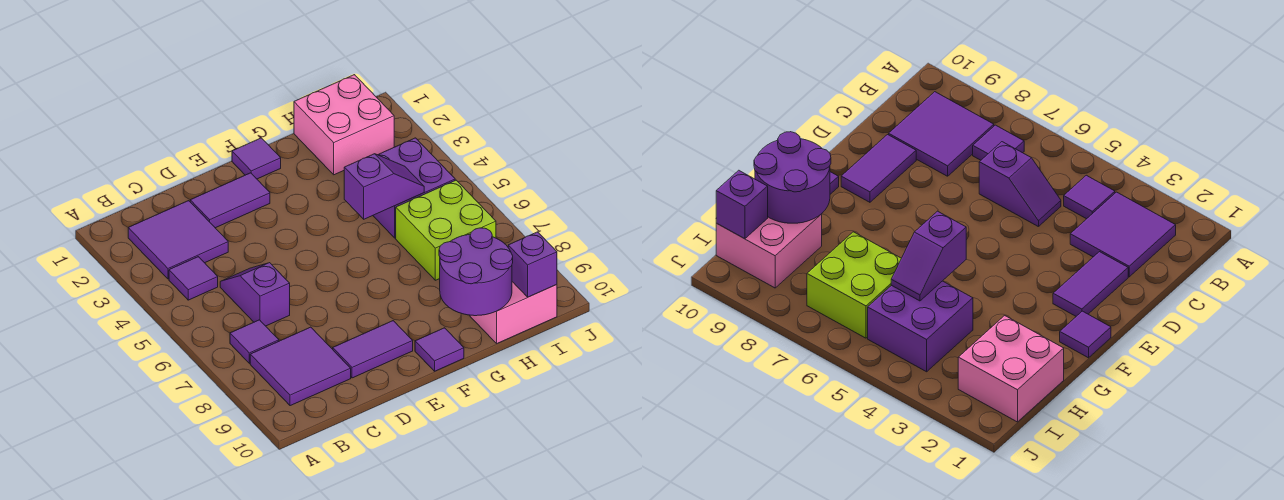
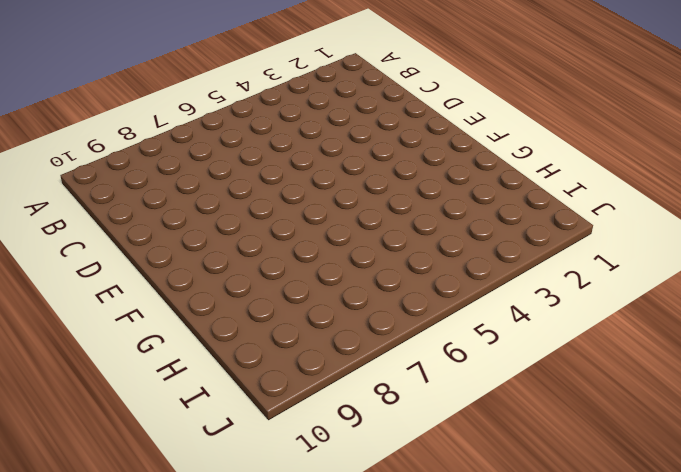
none -> purple 2x2 tile [128,201,228,279]
none -> purple 1x1 tile [169,257,218,300]
none -> purple 1x1 tile [230,320,279,363]

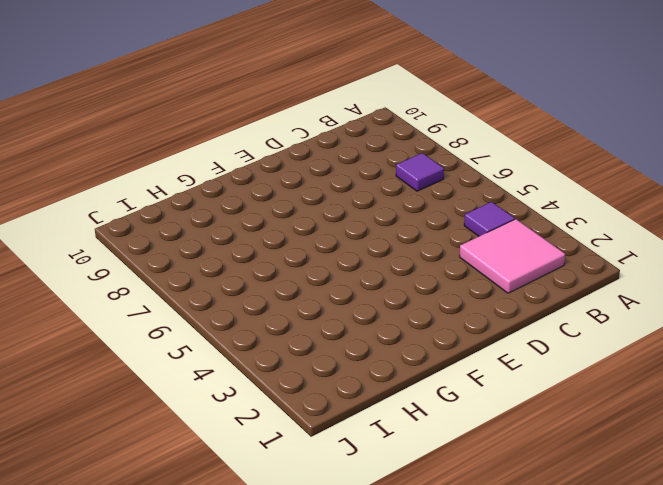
pink 2x2 tile [460,219,565,293] -> purple 2x2 tile [128,201,228,279]
none -> purple 2x2 tile [250,327,351,406]
none -> purple 1x2 slope [220,263,290,326]
none -> purple 1x2 tile [190,173,270,228]

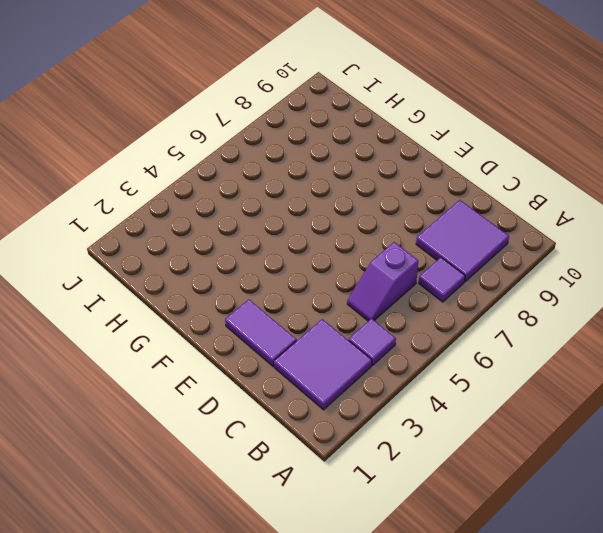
none -> purple 1x2 tile [333,321,413,378]
none -> purple 1x1 tile [232,138,281,179]
none -> purple 1x1 tile [415,328,464,371]

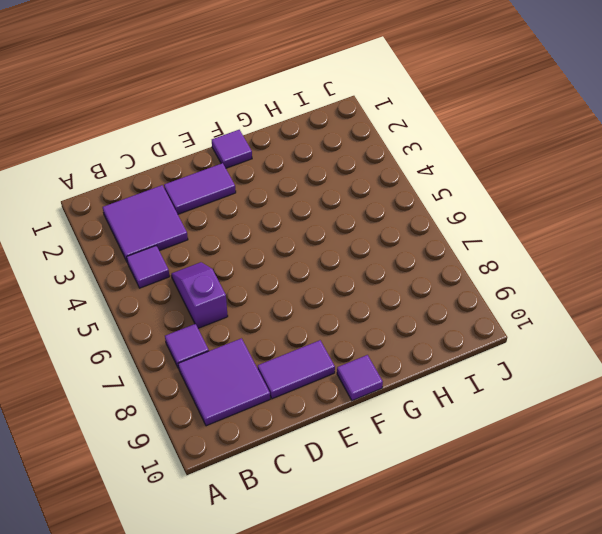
none -> pink 2x2 brick [294,75,394,175]
none -> purple 2x2 brick [373,138,455,238]
none -> lime 2x2 brick [396,180,496,280]

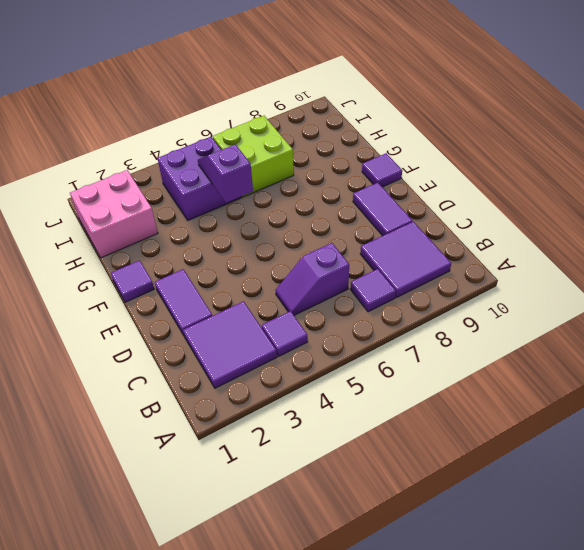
none -> pink 2x2 brick [469,282,557,343]
none -> purple 2x2 round brick [439,228,513,316]
none -> purple 1x1 brick [508,232,557,297]

